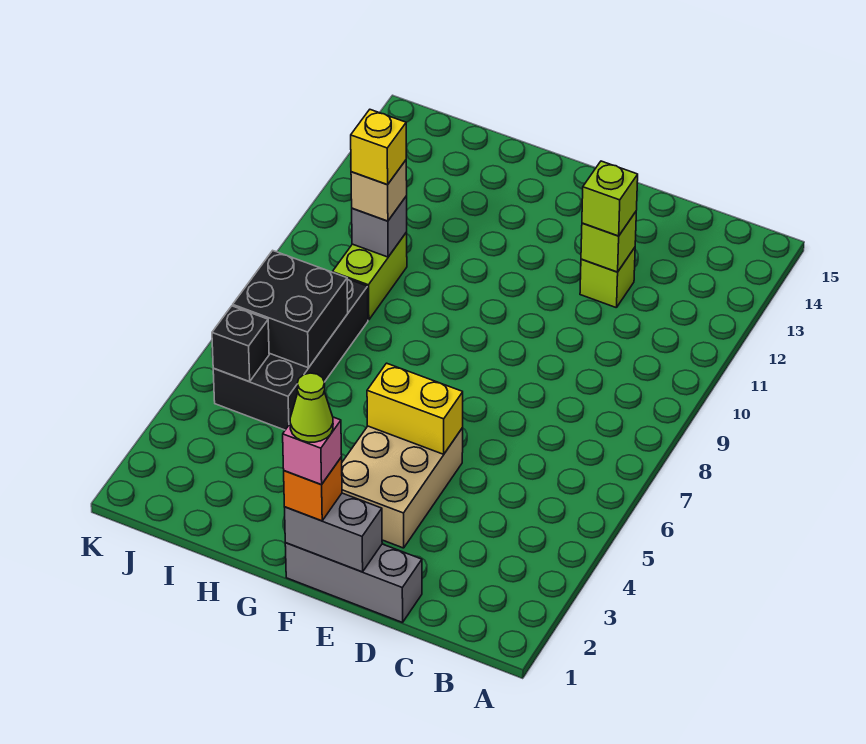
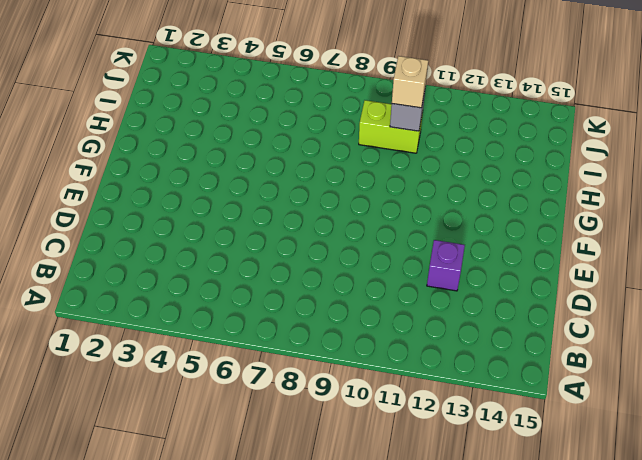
purple 1x1 brick [427,240,465,291] -> lime 1x1 brick [580,248,635,308]
none -> grey 1x3 brick [285,543,422,623]
none -> tan 2x3 brick [342,426,463,548]
none -> black 2x4 brick [213,279,368,430]

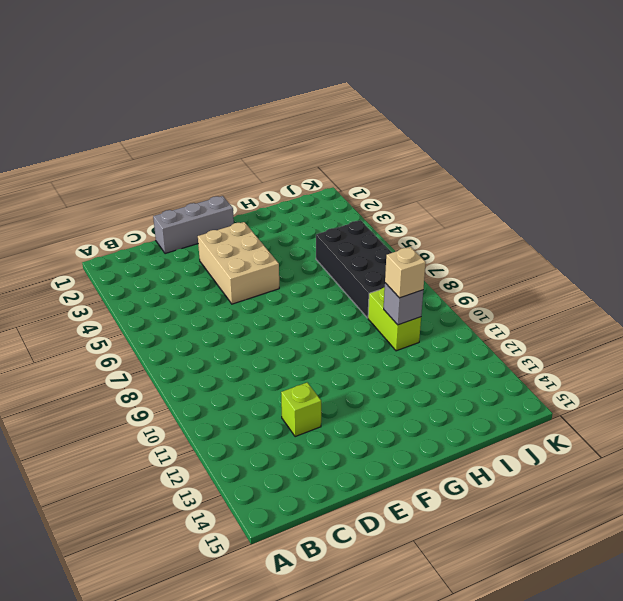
none -> lime 1x1 brick [581,212,636,272]
none -> grey 1x2 brick [285,493,382,572]
none -> yellow 1x2 brick [367,363,463,454]

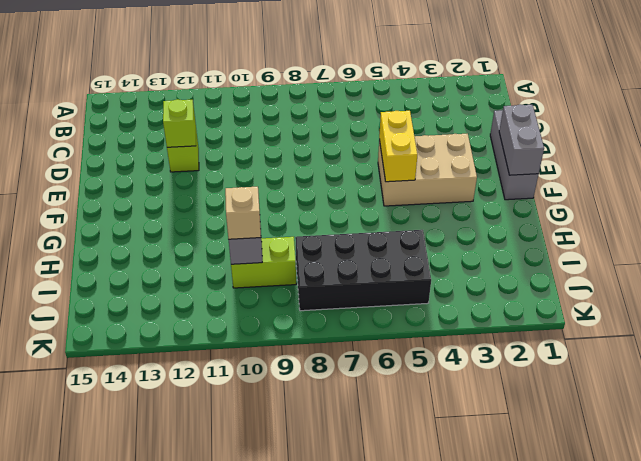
none -> black 2x2 brick [233,251,348,368]
none -> black 1x1 brick [212,306,269,382]
none -> lime 1x1 brick [582,161,638,236]

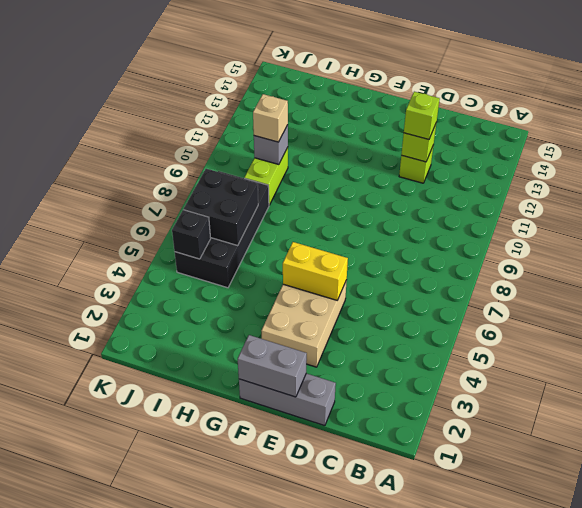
none -> orange 1x1 brick [284,457,342,521]
none -> pink 1x1 brick [283,417,342,485]
none -> yellow 1x1 brick [351,110,406,185]

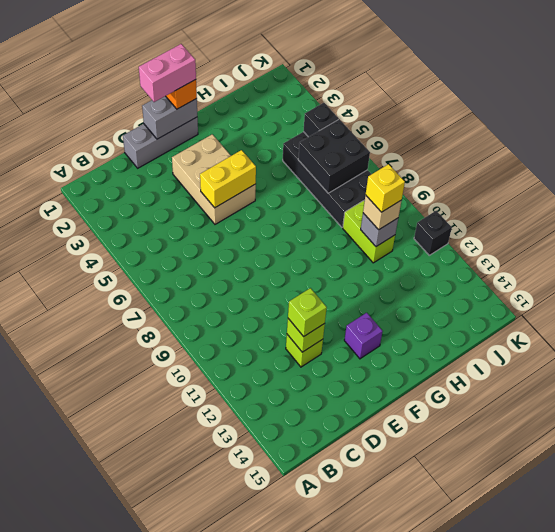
pink 1x2 brick [139,44,196,102] -> pink 1x1 brick [283,417,342,485]
purple 1x1 brick [344,313,383,359] -> none
black 1x1 brick [414,211,452,255] -> none
none -> lime 1x1 cone [290,373,333,442]

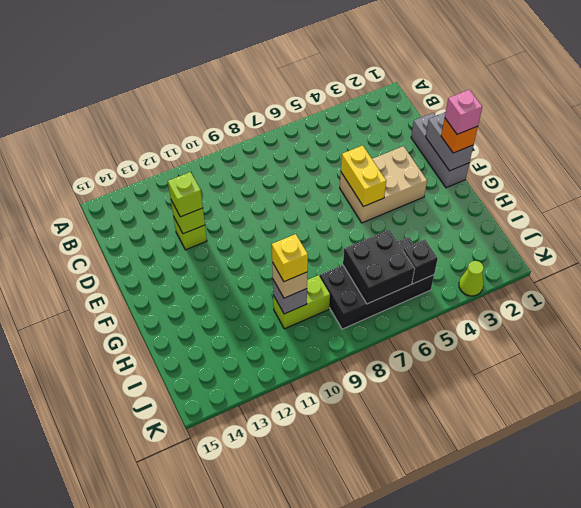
lime 1x1 cone [459,261,484,296] -> lime 1x1 cone moved to [290,373,333,442]

